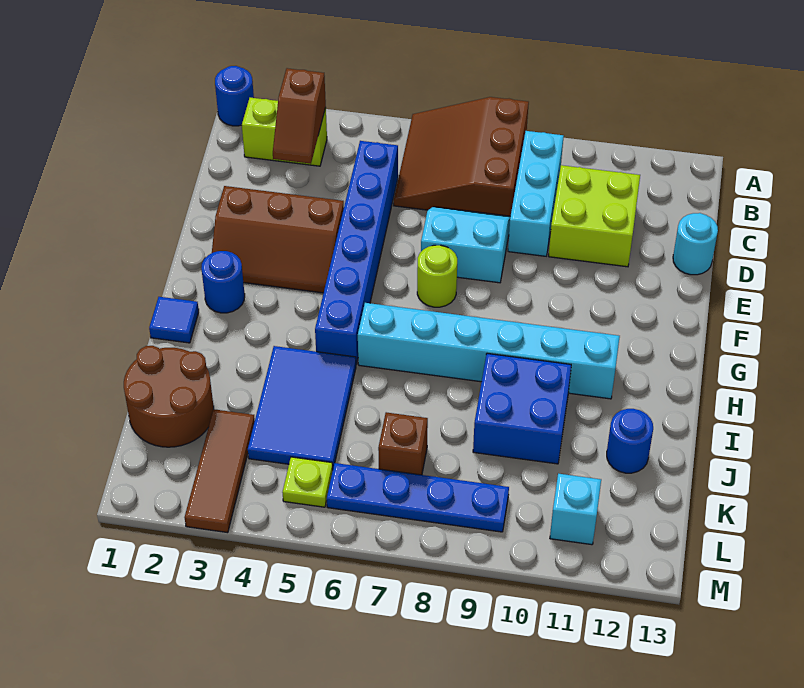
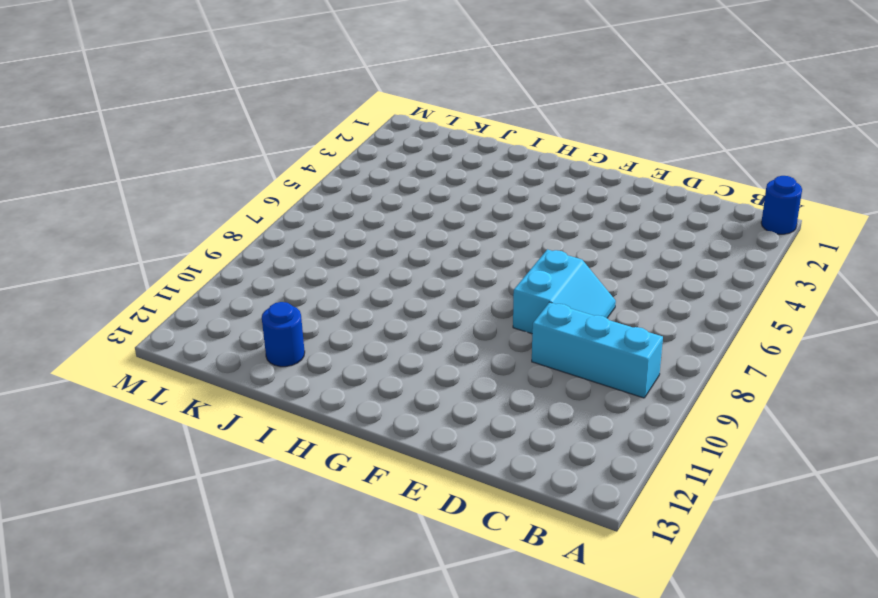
none -> brown 3x3 slope [394,97,529,216]
none -> lime 1x2 brick [242,98,327,166]
none -> blue 1x6 brick [315,141,398,365]

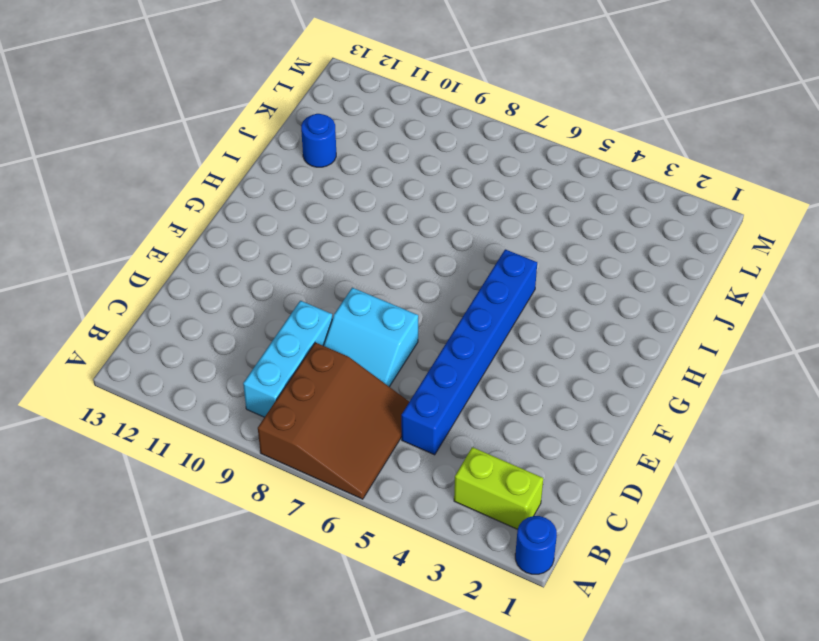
none -> lime 2x2 brick [549,165,640,267]
none -> cyan 1x1 round brick [673,213,718,275]
none -> brown 2x3 slope [212,186,344,293]

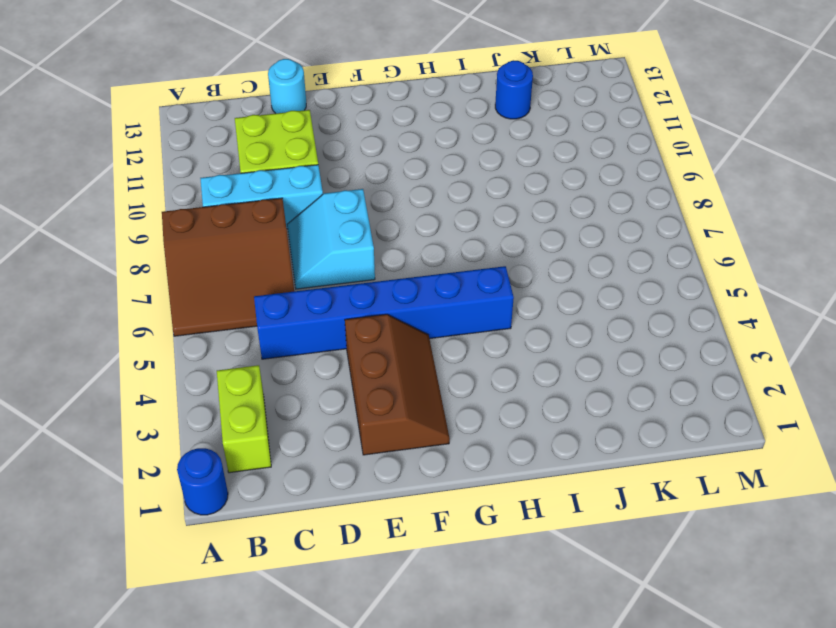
none -> lime 1x1 round brick [417,245,457,307]
none -> blue 1x1 round brick [201,251,245,313]
none -> blue 1x1 tile [149,297,199,343]

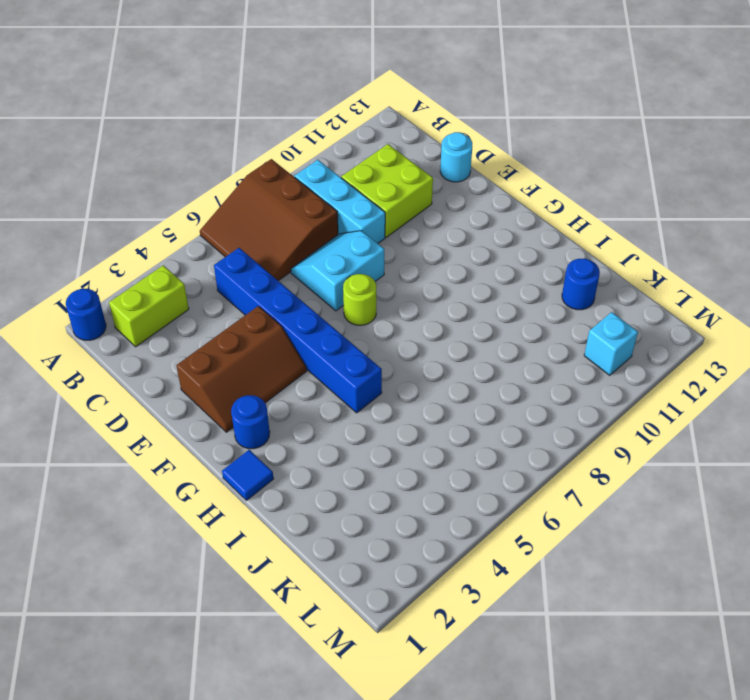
none -> cyan 1x6 brick [358,303,620,399]
none -> blue 2x3 tile [248,346,356,467]
none -> blue 2x2 brick [473,353,571,464]

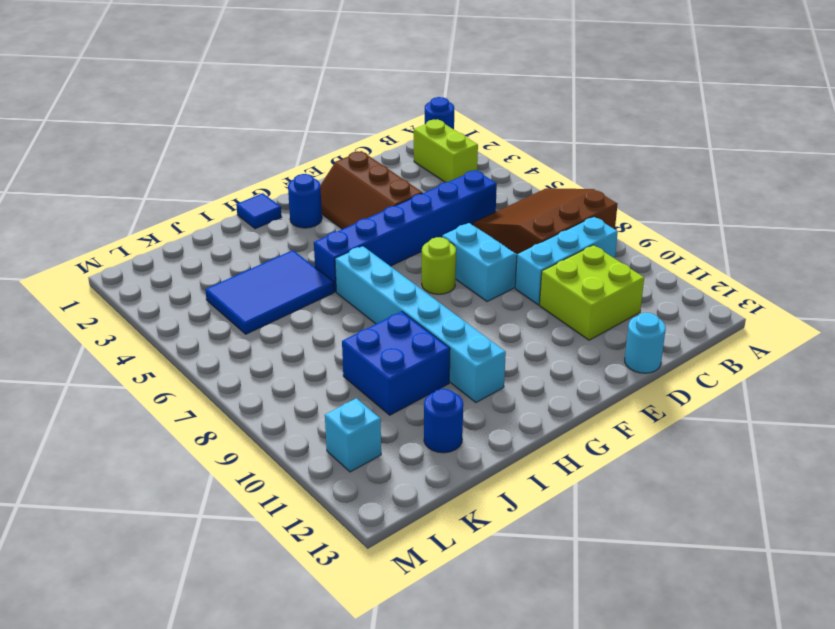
none -> brown 2x2 round brick [124,346,214,447]
none -> brown 1x3 tile [185,409,255,533]
none -> brown 1x1 brick [378,412,428,475]

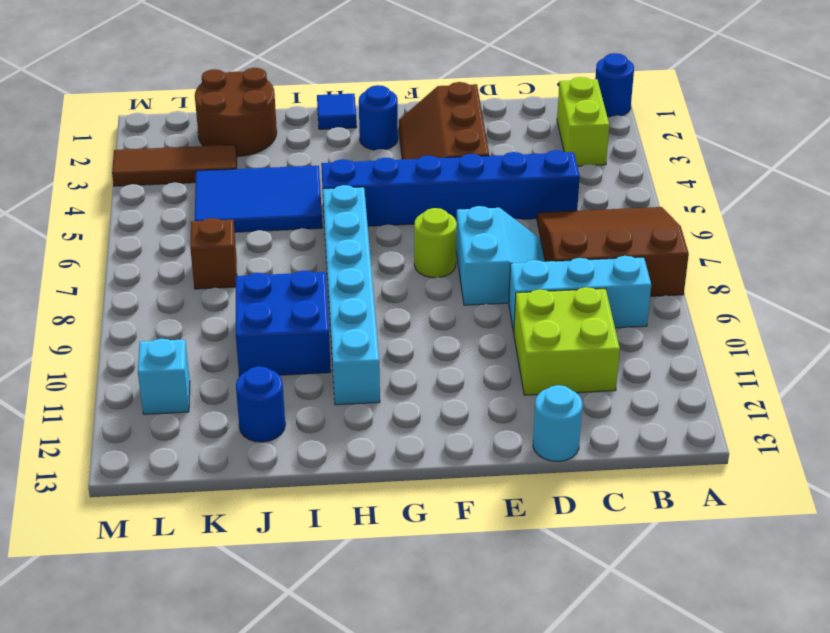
none -> lime 1x1 plate [282,457,333,507]
none -> blue 1x4 plate [327,463,509,532]
none -> brown 1x2 slope [273,68,326,164]

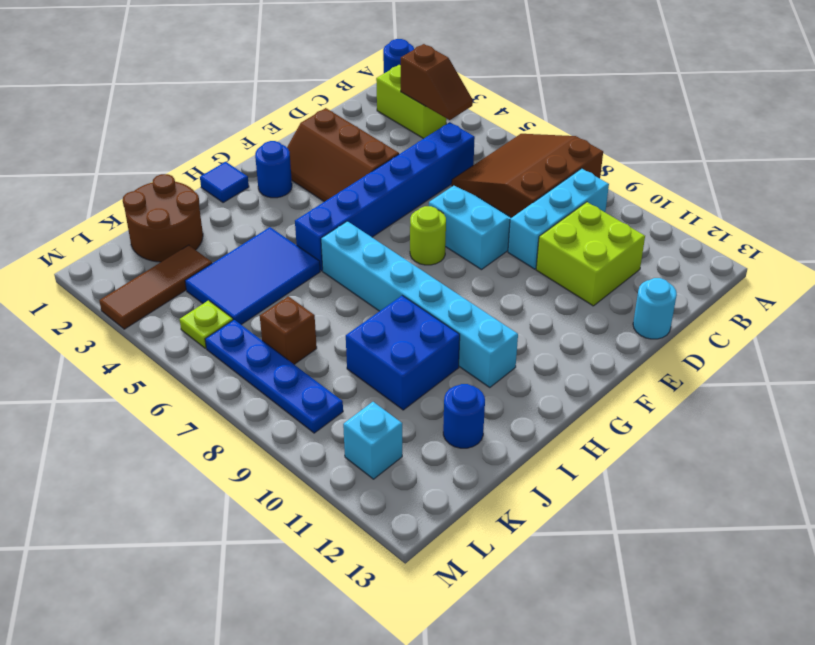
brown 1x2 slope [401,44,473,120] -> brown 1x2 slope turned to [273,68,326,164]

